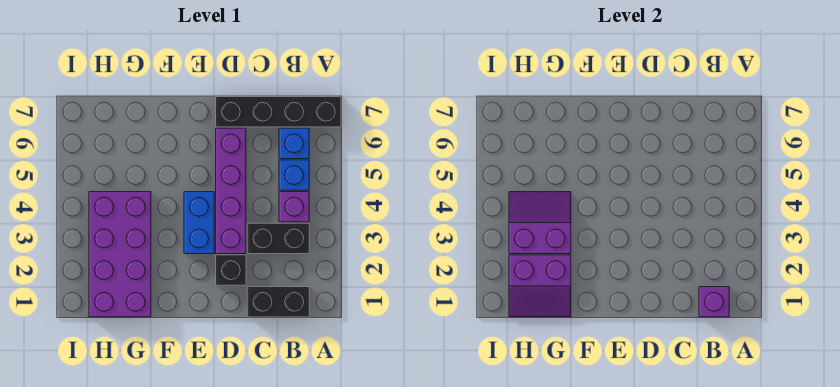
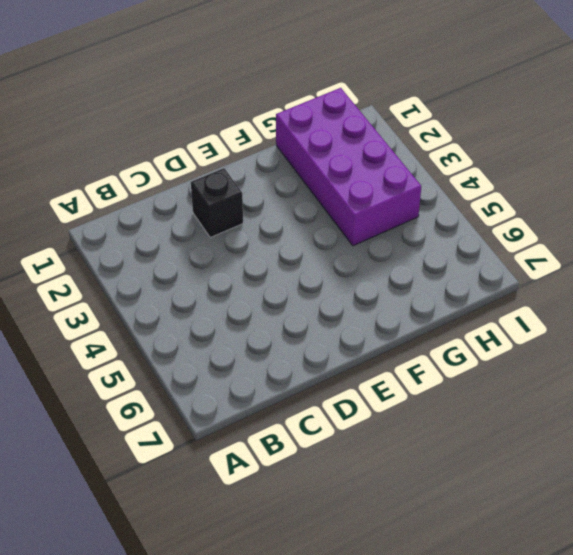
none -> black 1x4 brick [216,97,341,127]
none -> black 1x2 brick [247,287,309,317]
none -> black 1x2 brick [247,223,309,254]

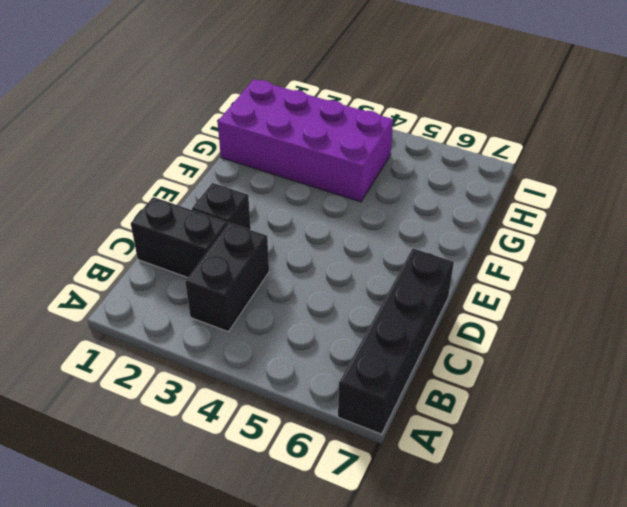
black 1x2 brick [131,197,228,278] -> black 1x2 brick turned to [247,287,309,317]
none -> purple 1x1 brick [279,192,309,222]
none -> blue 1x1 brick [279,160,309,190]
none -> blue 1x1 brick [279,128,309,159]

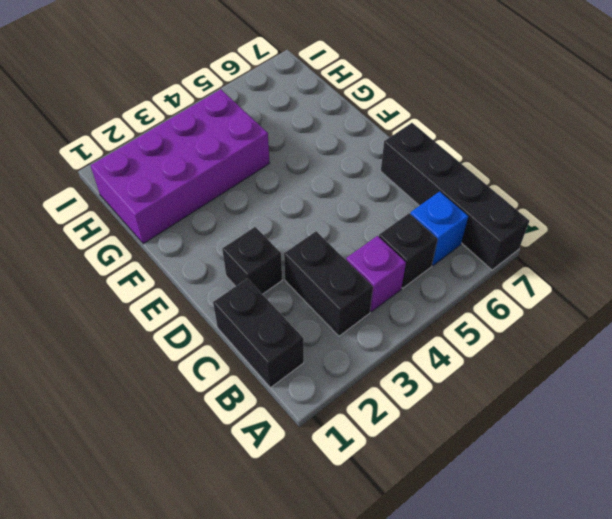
black 1x1 brick [379,213,438,288] -> blue 1x1 brick [279,160,309,190]
none -> purple 1x4 brick [216,128,246,254]
none -> blue 1x2 brick [184,192,214,254]
none -> purple 1x1 brick [699,287,729,317]

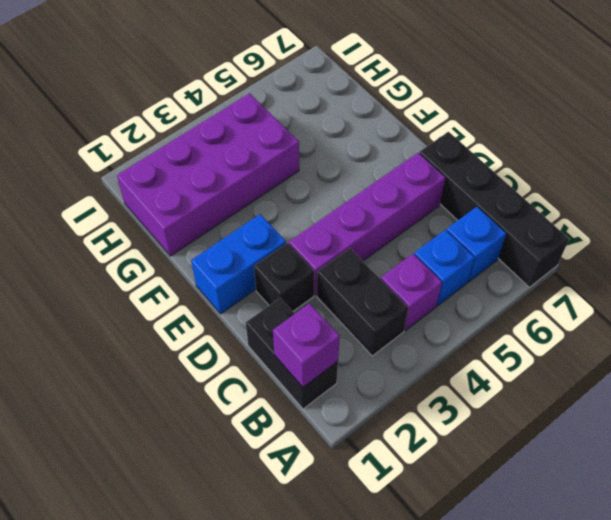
blue 1x2 brick [191,214,286,314] -> blue 1x2 brick moved to [184,192,214,254]
none -> purple 2x2 slope [509,255,571,317]
none -> purple 2x2 slope [509,192,571,254]

